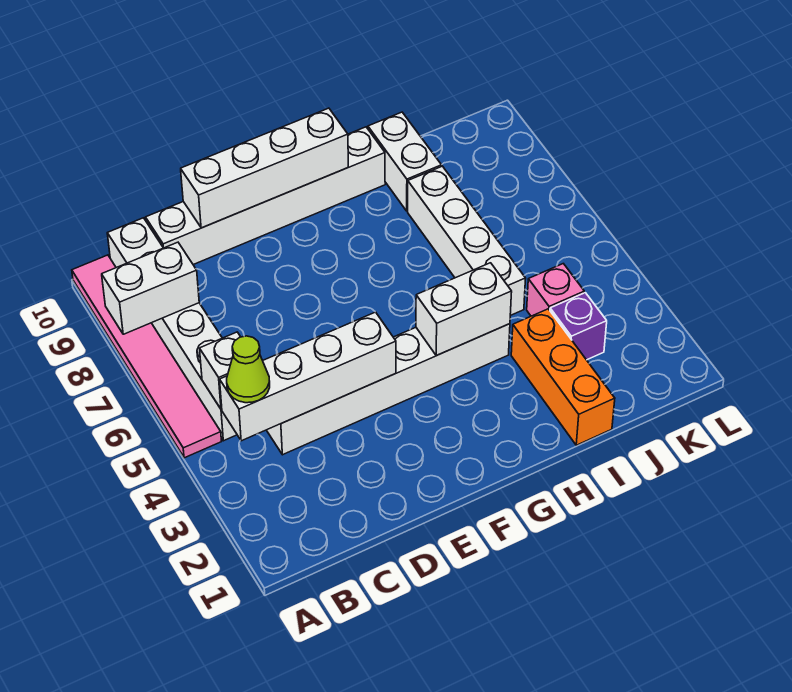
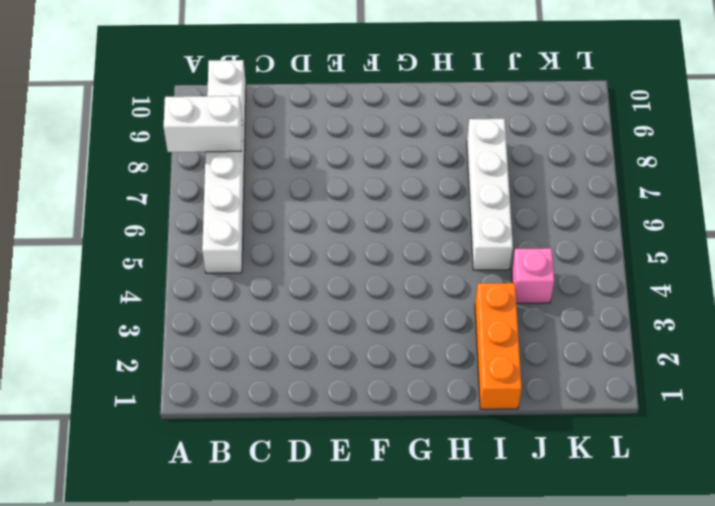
none -> pink 1x6 tile [72,255,222,458]
none -> white 1x6 brick [267,324,510,455]
none -> white 1x6 brick [146,127,385,265]

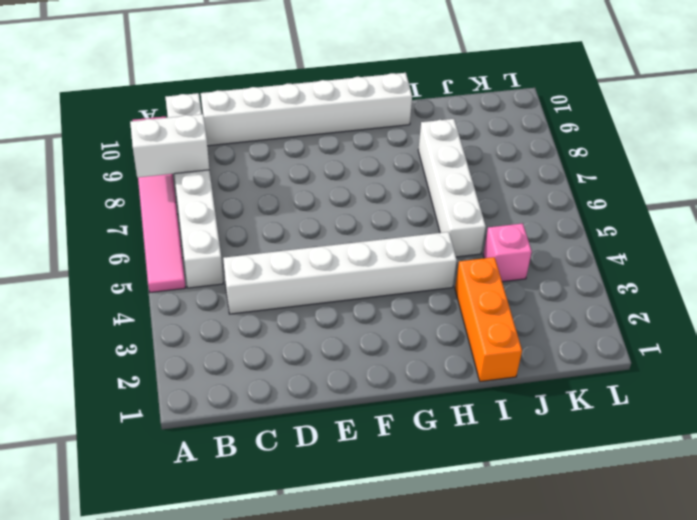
none -> white 1x2 brick [368,112,442,211]
none -> purple 1x1 brick [550,293,607,360]
none -> white 1x4 brick [220,312,396,441]

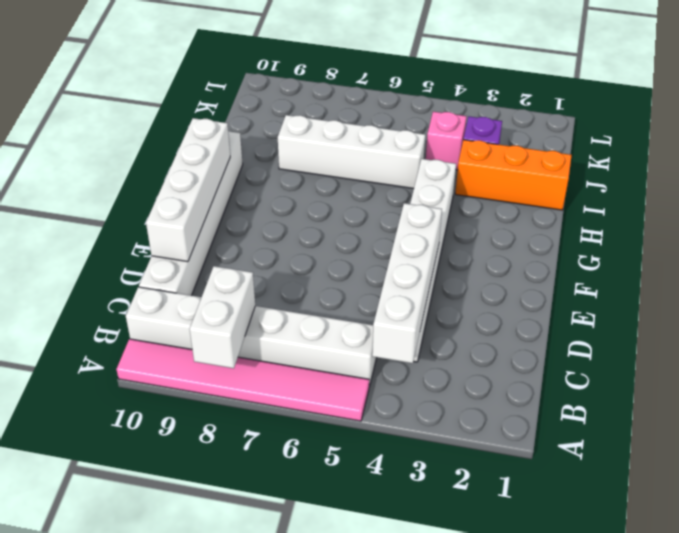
none -> white 1x2 brick [368,112,442,211]
none -> white 1x1 brick [200,332,240,409]
none -> white 1x2 brick [416,263,512,356]

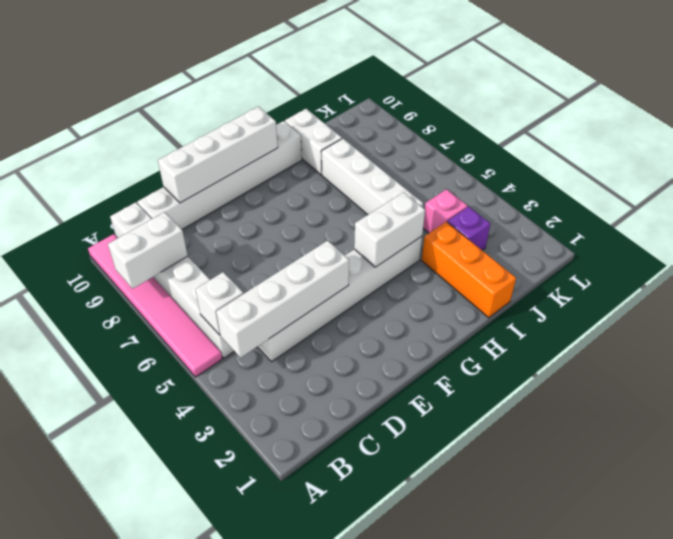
none -> lime 1x1 cone [227,336,270,403]

